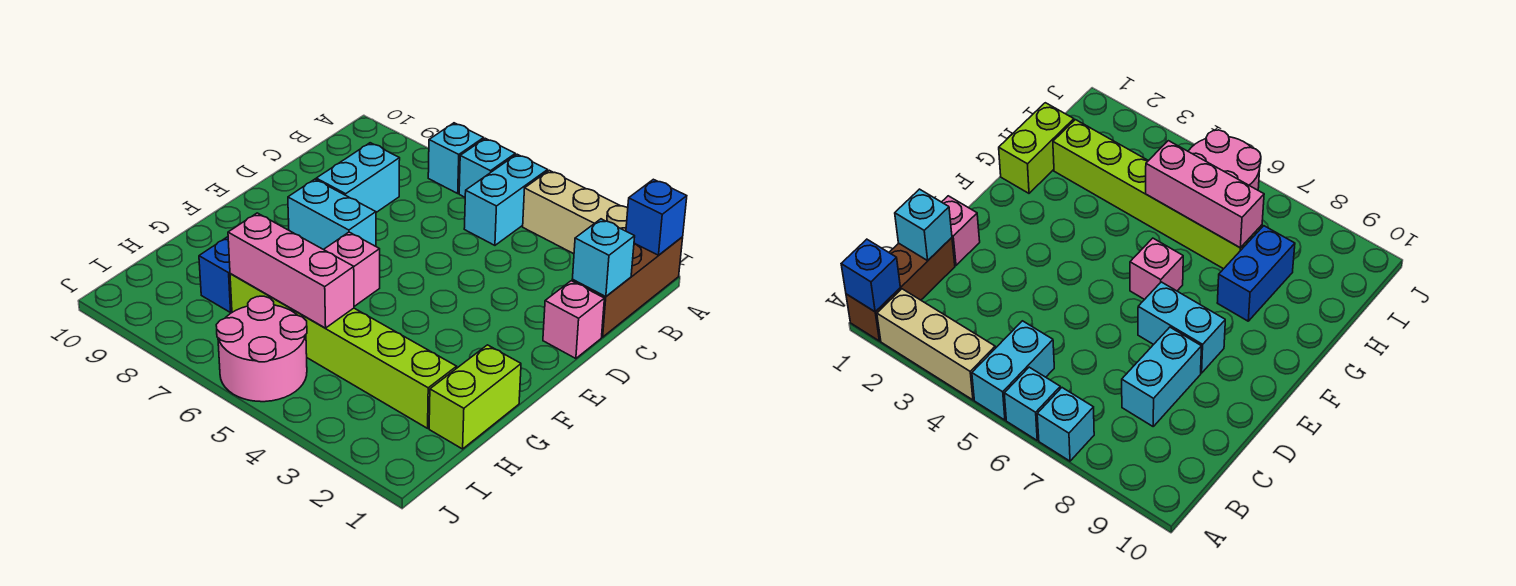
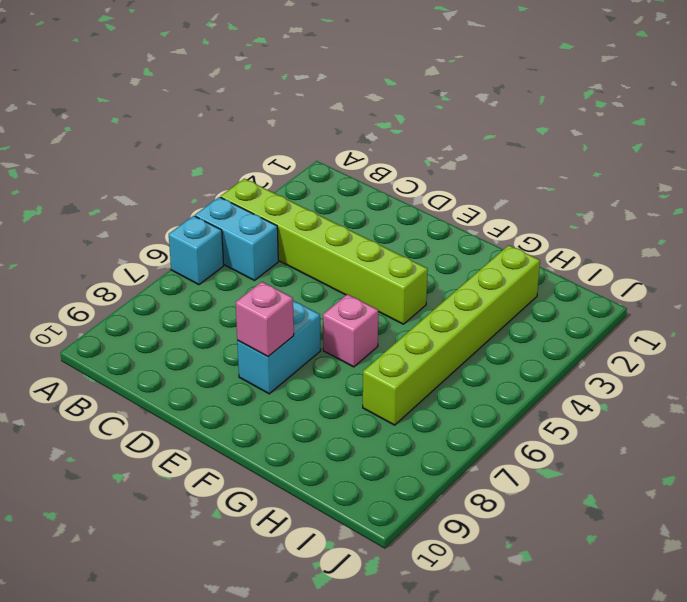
lime 1x6 brick [221,179,428,324] -> tan 1x3 brick [523,170,628,254]
pink 1x1 brick [236,282,294,357] -> pink 1x1 brick moved to [543,281,604,359]
none -> brown 1x3 brick [572,237,683,337]
none -> cyan 1x1 brick [428,123,484,193]
none -> cyan 1x2 brick [316,143,400,212]

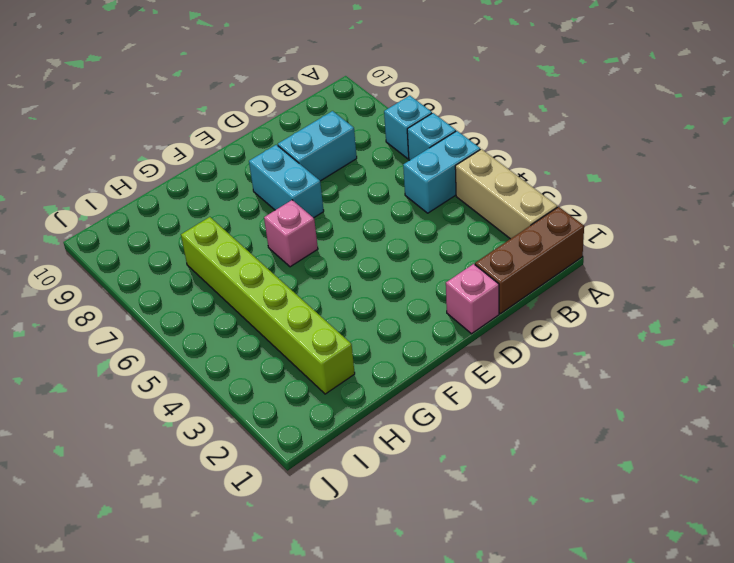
none -> lime 1x2 brick [429,345,521,449]
none -> blue 1x2 brick [199,237,232,312]
none -> pink 2x2 round brick [216,296,307,402]

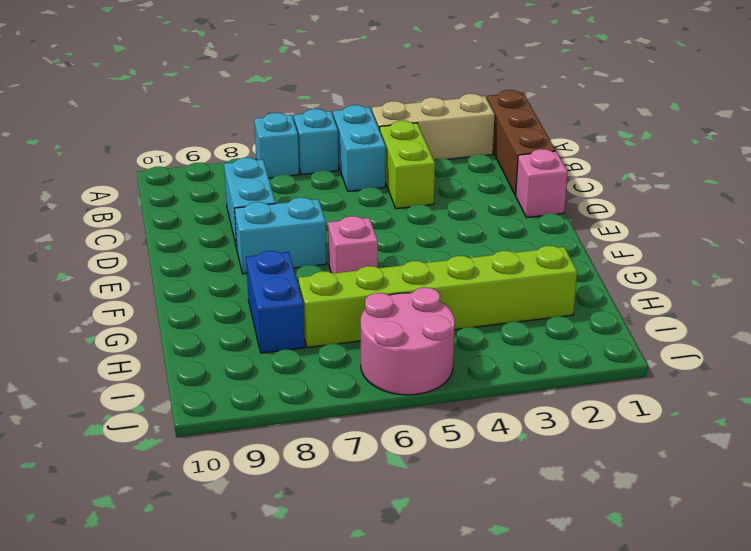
lime 1x2 brick [380,121,435,209] -> lime 1x2 brick moved to [429,345,521,449]
none -> blue 1x1 brick [626,179,687,255]
none -> cyan 1x1 brick [573,219,635,297]
none -> pink 1x3 brick [228,213,354,328]

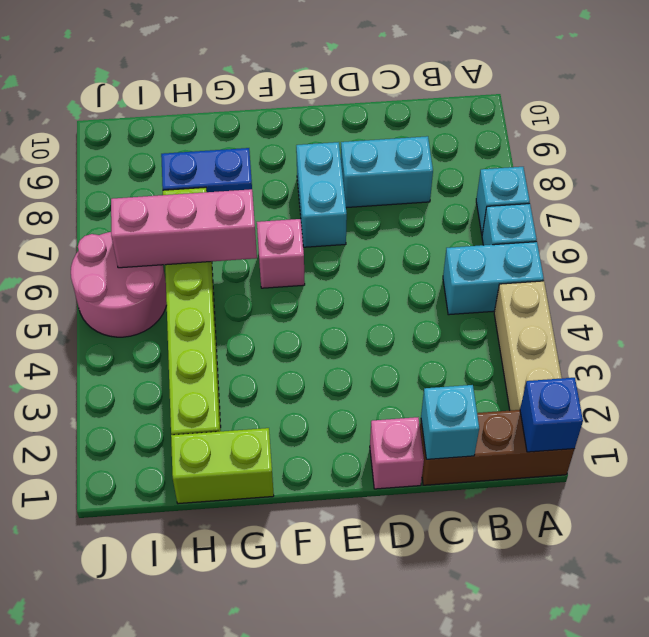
pink 1x3 brick [111,189,257,268] -> pink 1x3 brick turned to [228,213,354,328]

